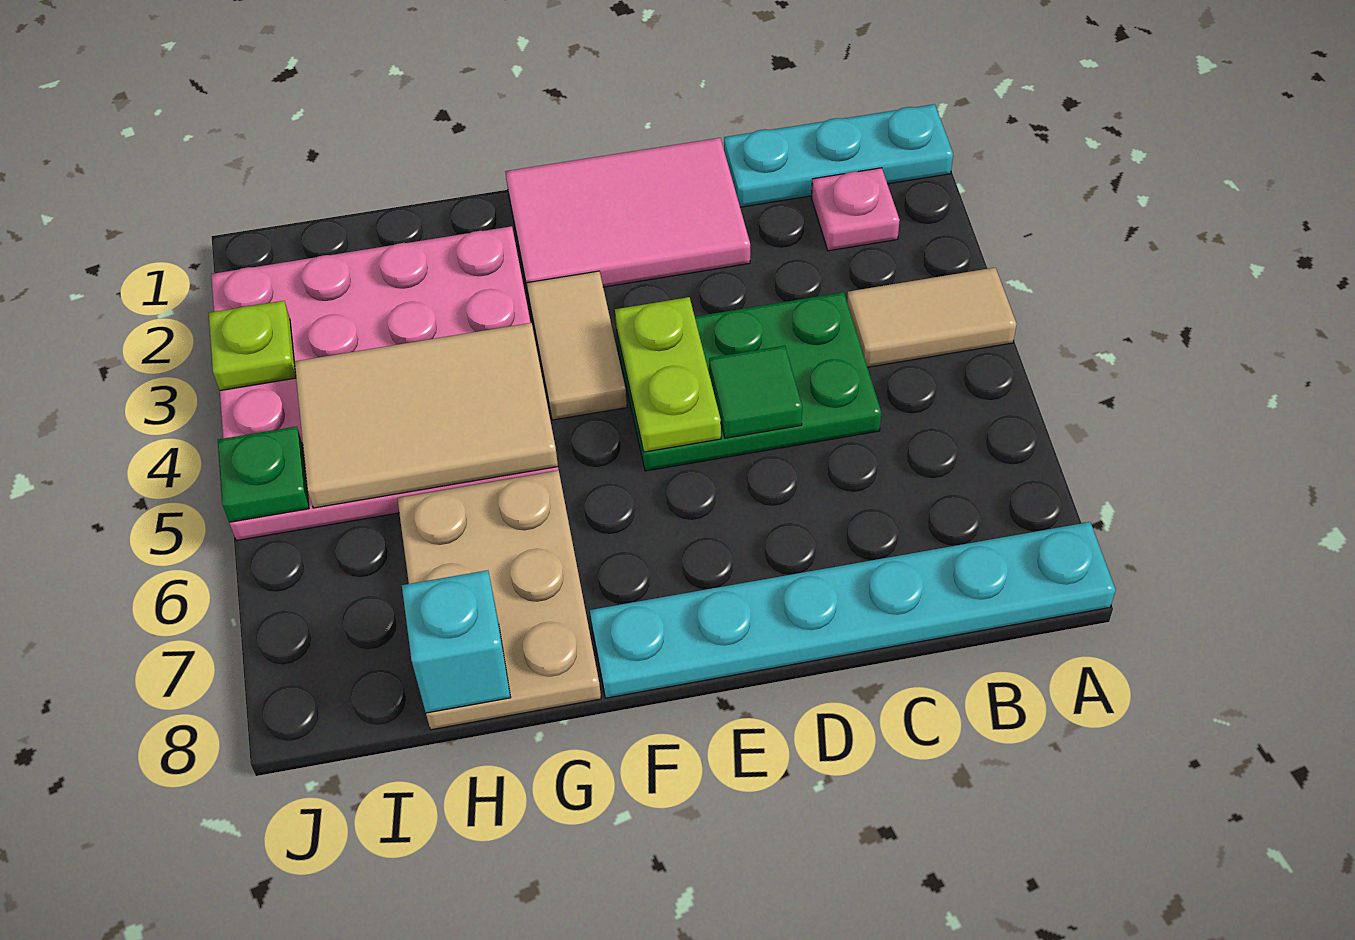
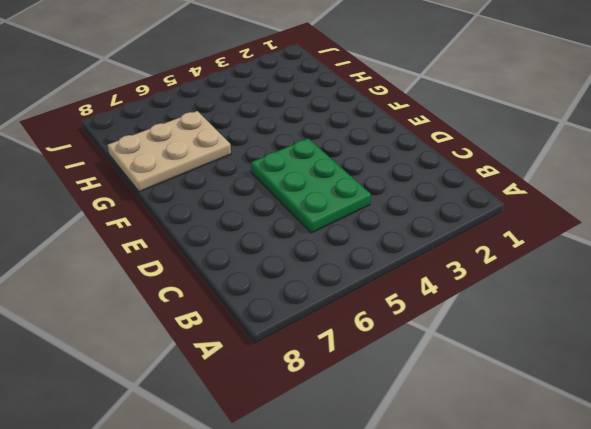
none -> cyan 1x3 plate [724,104,953,207]
none -> tan 1x2 tile [847,268,1017,367]
none -> cyan 1x6 plate [590,522,1116,698]

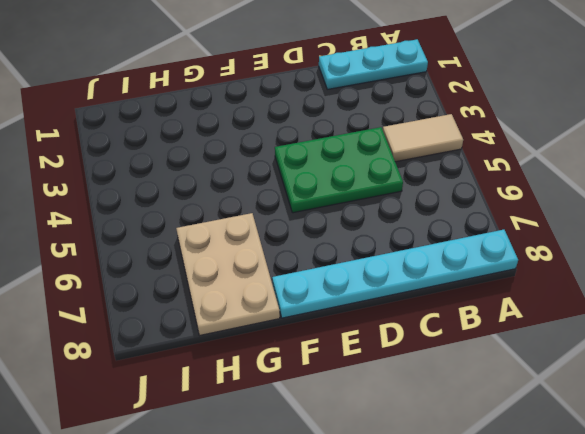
none -> pink 1x1 plate [812,168,900,251]
none -> pink 2x3 tile [505,138,750,297]
none -> tan 1x2 tile [527,271,627,420]

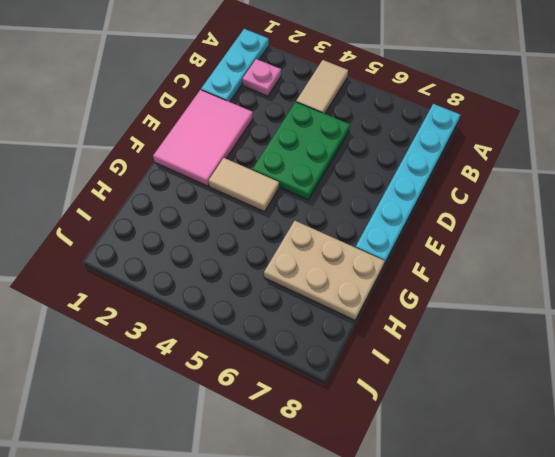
none -> pink 4x4 plate [211,226,559,541]
none -> green 1x1 tile [709,346,802,438]
none -> lime 1x2 plate [615,297,721,452]

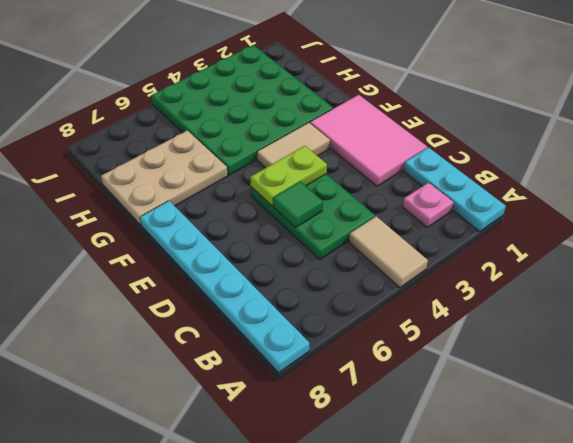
green 4x4 plate [151,45,333,175] -> pink 4x4 plate [211,226,559,541]
none -> tan 2x3 tile [294,323,558,508]
none -> cyan 1x1 brick [402,570,511,713]
none -> lime 1x1 plate [209,301,296,391]

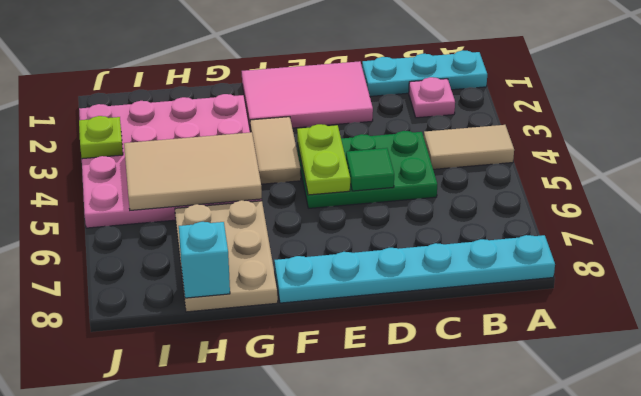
none -> green 1x1 plate [218,426,309,522]

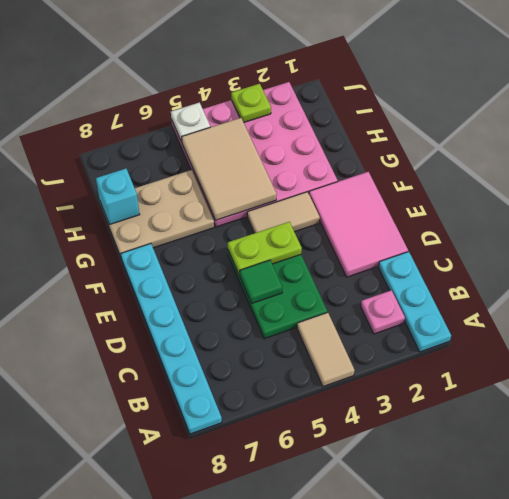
white 1x1 plate [171,103,210,142] -> green 1x1 plate [218,426,309,522]

